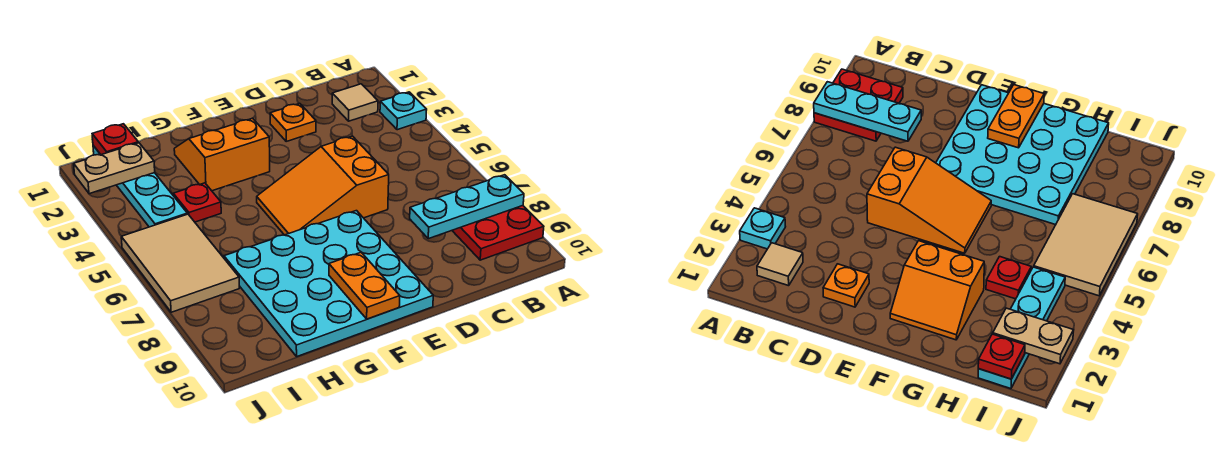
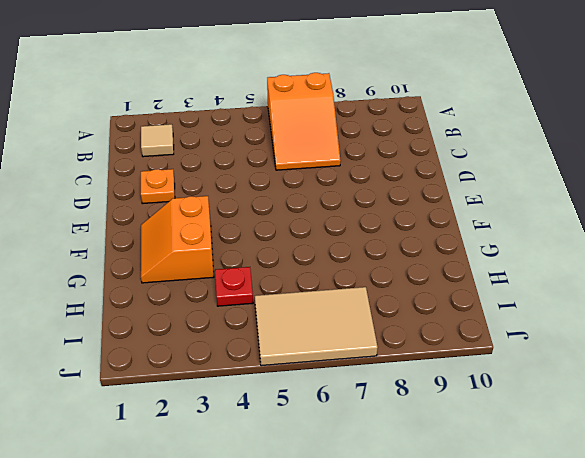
orange 2x3 slope [267,73,341,170] -> orange 2x3 slope moved to [257,136,389,235]
none -> cyan 1x1 plate [380,92,427,130]
none -> red 2x2 plate [452,206,544,260]
none -> cyan 4x4 plate [224,211,433,356]

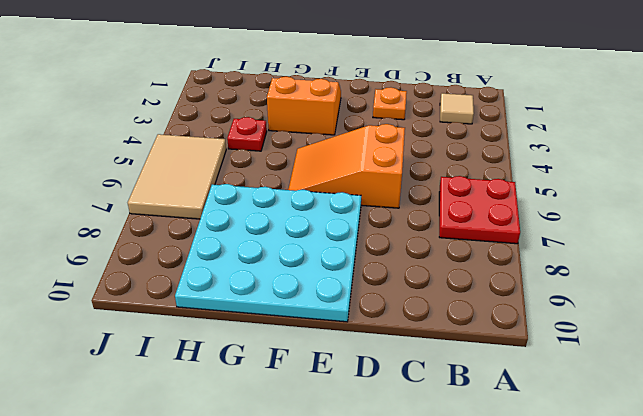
red 2x2 plate [439,176,520,244] -> red 2x2 plate moved to [452,206,544,260]
none -> cyan 1x1 plate [380,92,427,130]
none -> cyan 1x4 plate [93,146,187,227]
none -> cyan 1x3 plate [410,175,524,239]

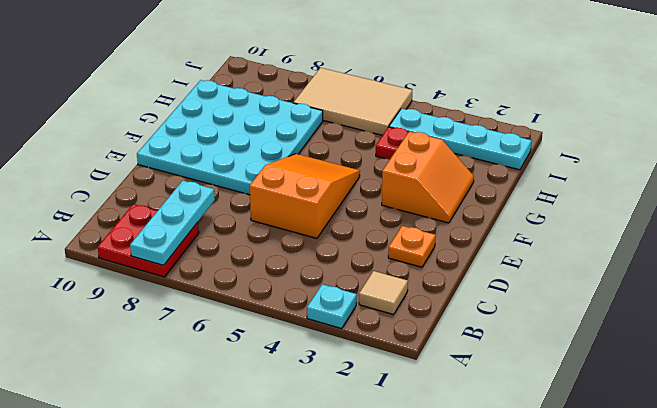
none -> orange 1x2 plate [329,252,400,319]
none -> red 1x1 plate [92,124,138,155]
none -> tan 1x2 plate [74,143,155,194]

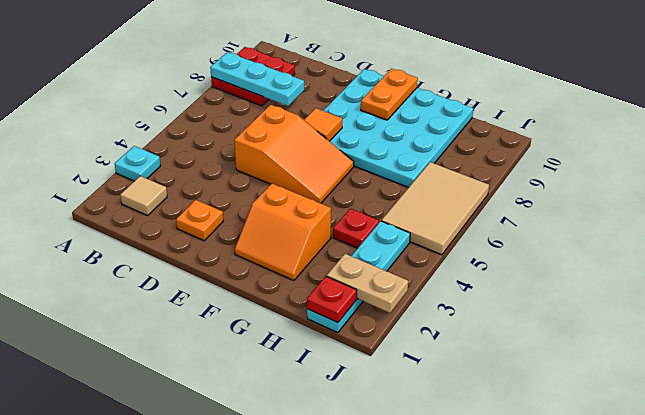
orange 1x1 tile [304,108,342,141] -> none

